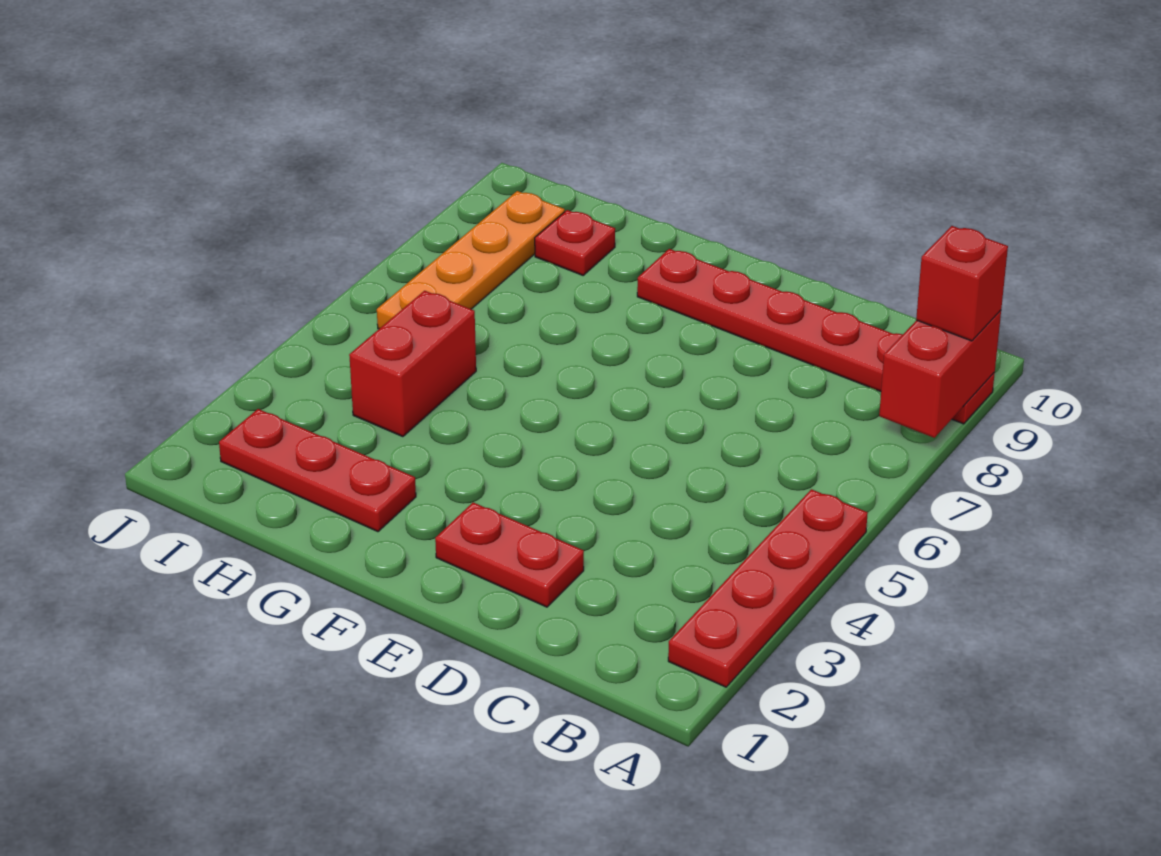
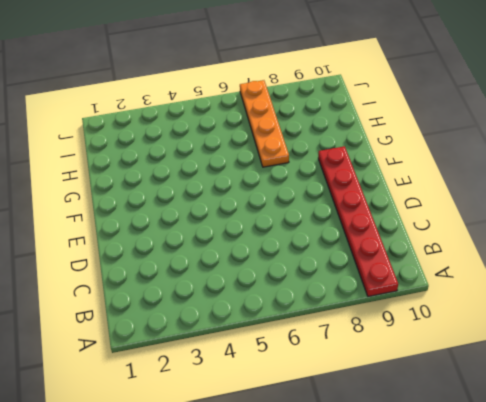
orange 1x4 plate [240,80,289,167] -> orange 1x4 plate turned to [377,191,565,329]
none -> red 1x4 plate [668,489,868,687]
none -> red 1x2 plate [435,502,584,607]

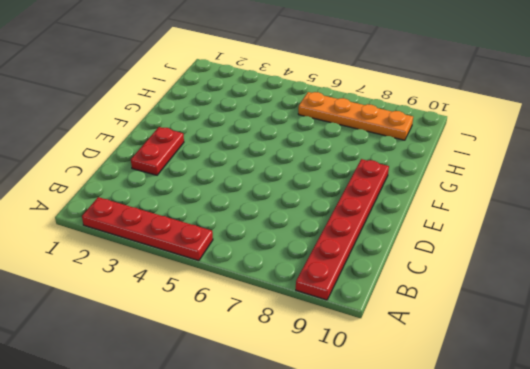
none -> red 1x3 plate [219,409,416,532]
none -> red 1x2 brick [349,291,476,437]

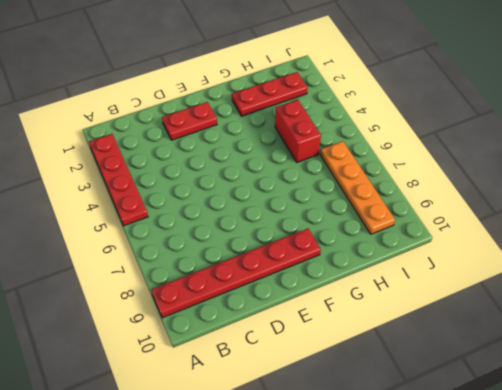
none -> red 1x1 plate [535,210,615,275]
none -> red 1x2 brick [879,310,1001,438]

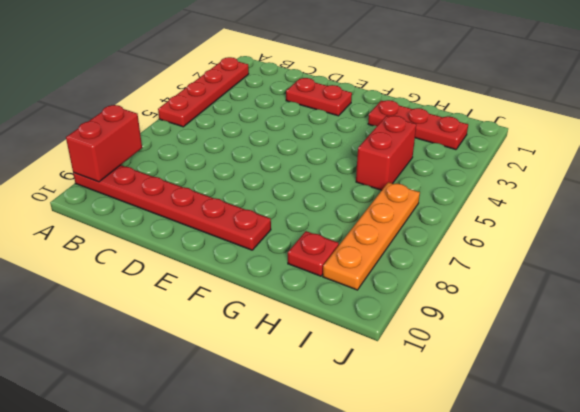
none -> red 1x1 brick [916,226,1008,341]

